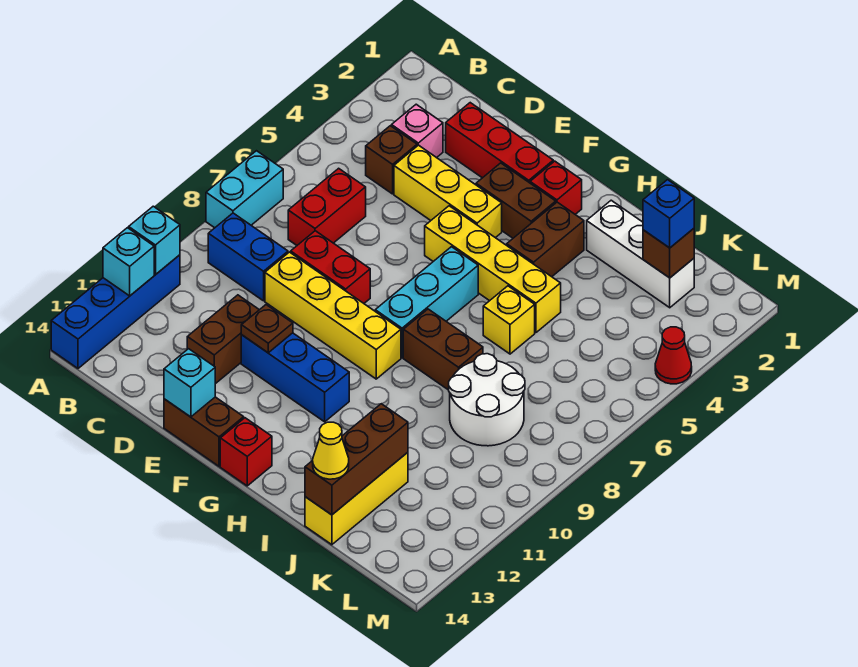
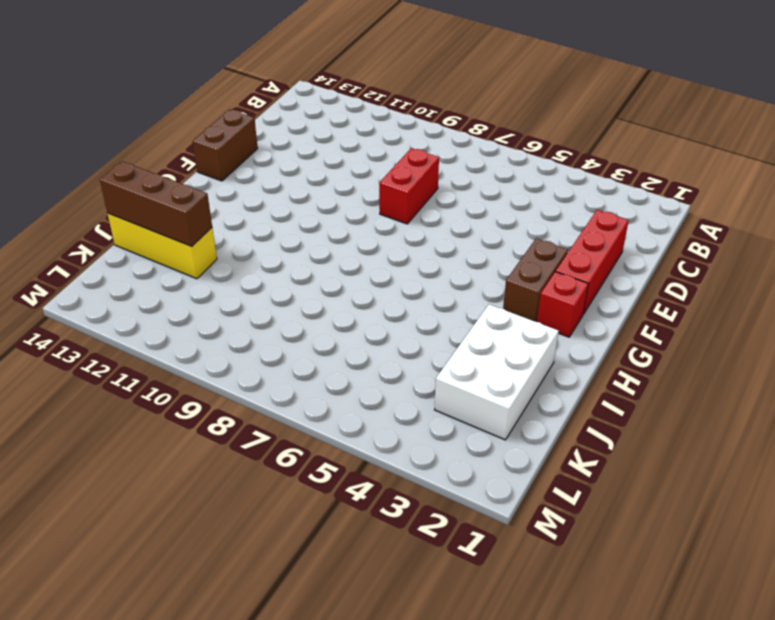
white 2x3 brick [435,304,559,440] -> white 1x3 brick [587,200,694,308]
none -> cyan 1x2 brick [206,151,283,228]
none -> blue 1x4 brick [51,255,180,368]
none -> blue 1x2 brick [208,213,288,301]
none -> pink 1x1 brick [392,104,443,158]

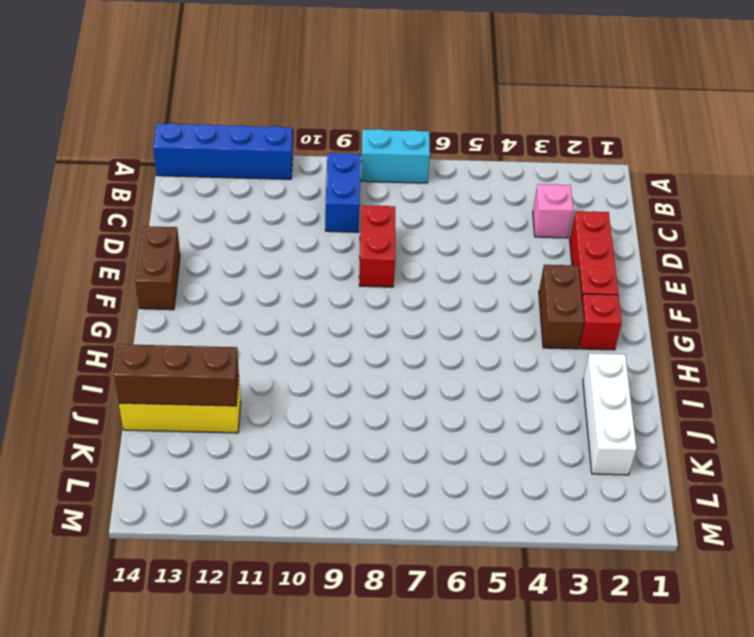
none -> brown 1x1 brick [366,126,417,194]
none -> red 1x2 brick [288,168,366,245]
none -> yellow 1x3 brick [394,145,502,238]
none -> yellow 1x4 brick [265,252,401,379]

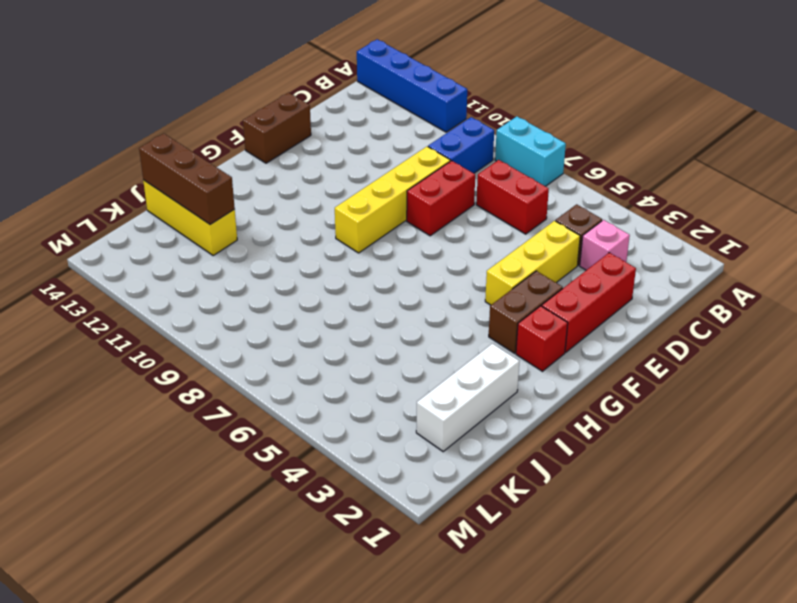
none -> brown 1x2 brick [187,295,259,384]
none -> blue 1x3 brick [241,333,349,422]
none -> yellow 1x4 brick [425,206,561,333]
none -> cyan 1x3 brick [375,247,478,358]

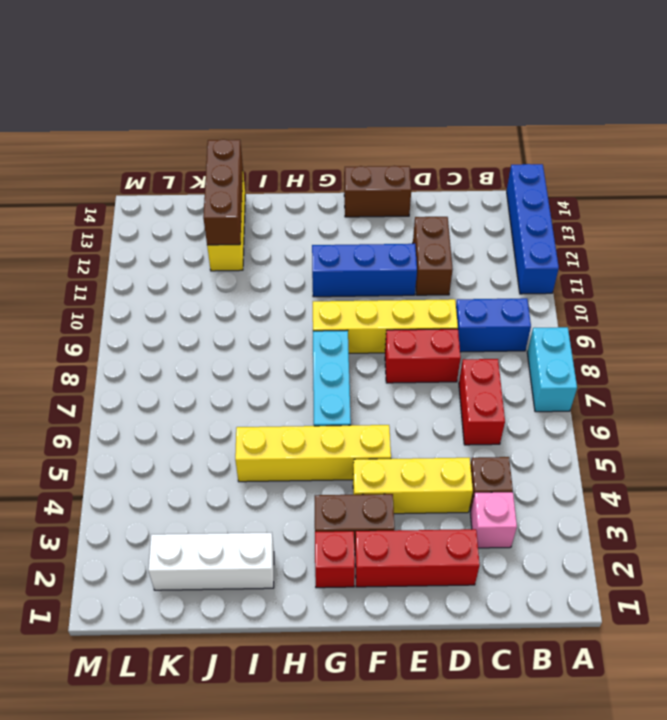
none -> red 1x1 brick [220,418,272,486]
none -> brown 1x2 brick [507,202,584,277]
none -> brown 1x2 brick [403,309,483,390]
none -> yellow 1x1 brick [483,286,535,354]

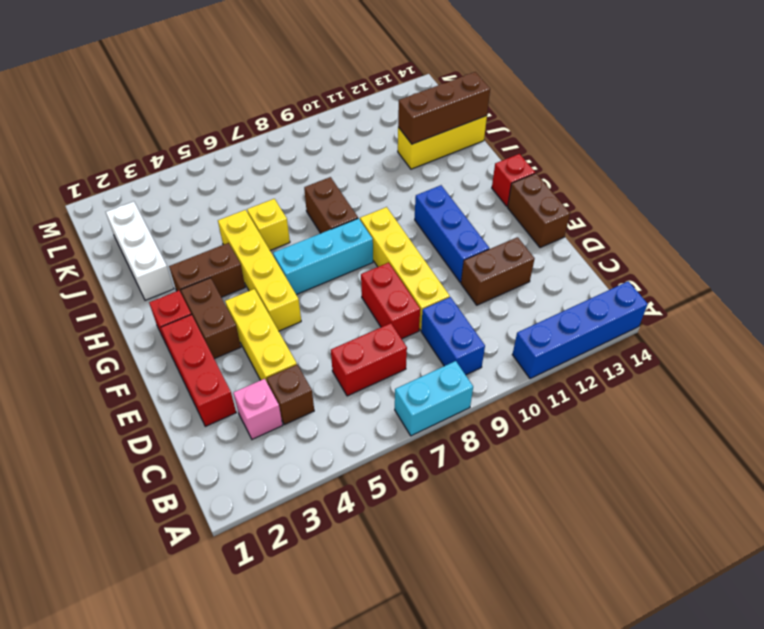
none -> white 2x2 round brick [449,354,525,446]
none -> red 1x1 cone [655,327,692,384]
none -> cyan 1x1 brick [129,206,180,275]
none -> cyan 1x1 brick [103,228,154,296]

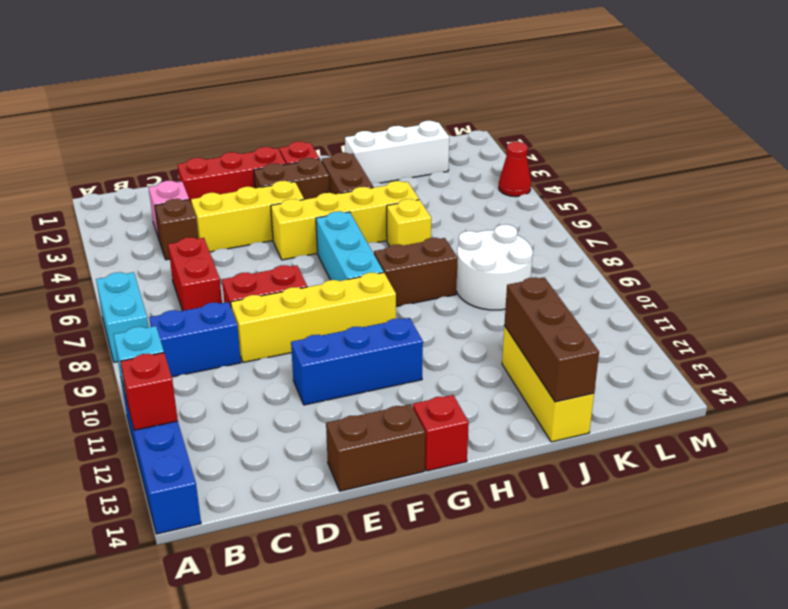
red 1x1 brick [120,353,178,430] -> cyan 1x1 brick [103,228,154,296]
none -> brown 1x2 brick [187,295,259,384]
none -> brown 1x1 plate [241,305,293,353]
none -> cyan 1x1 brick [164,349,215,417]
none -> brown 1x1 brick [643,229,694,278]

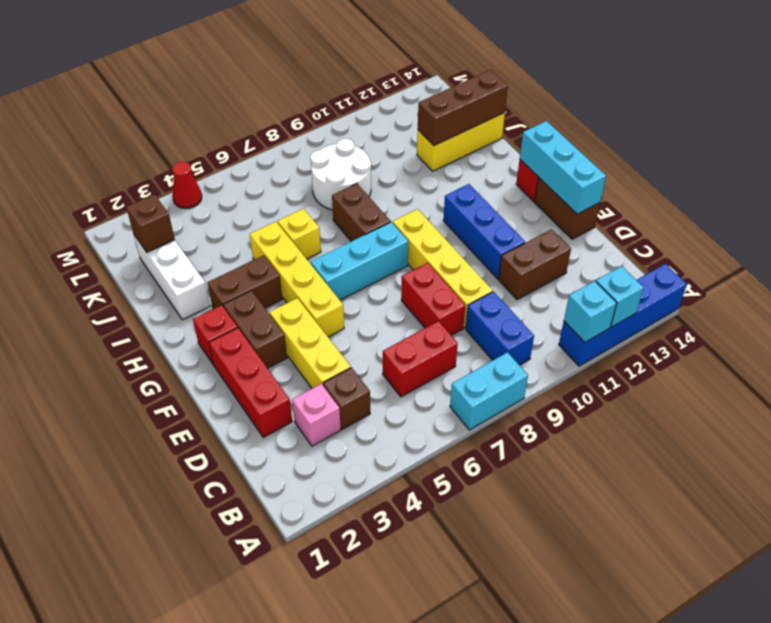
cyan 1x3 brick [520,121,606,214] -> cyan 1x1 brick [164,349,215,417]
none -> brown 1x1 plate [241,305,293,353]
none -> yellow 1x1 cone [313,422,349,479]
none -> blue 1x1 brick [643,180,694,248]

